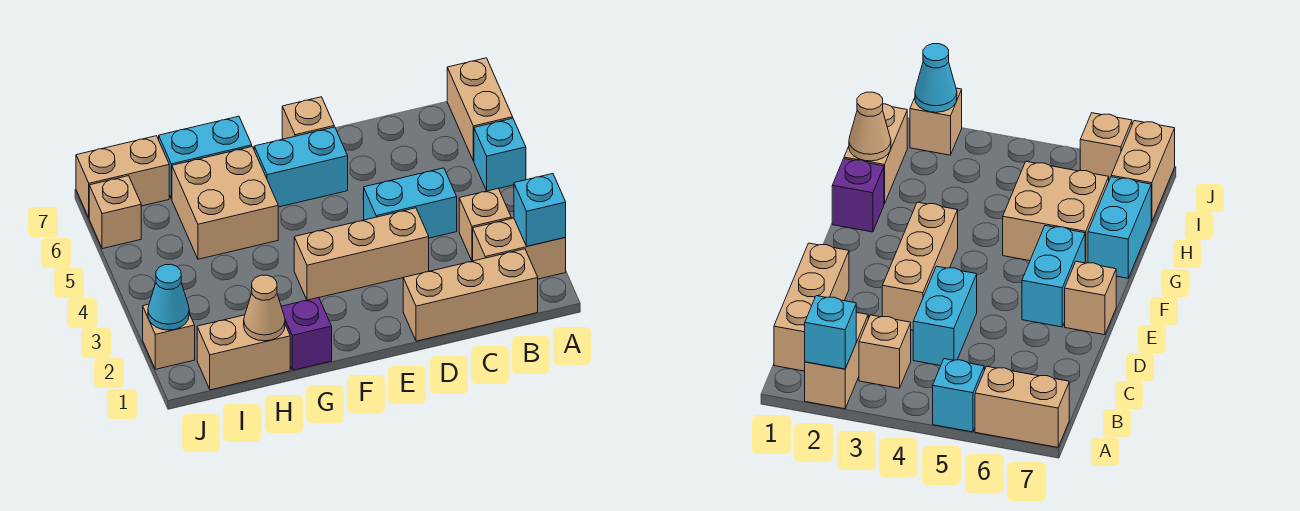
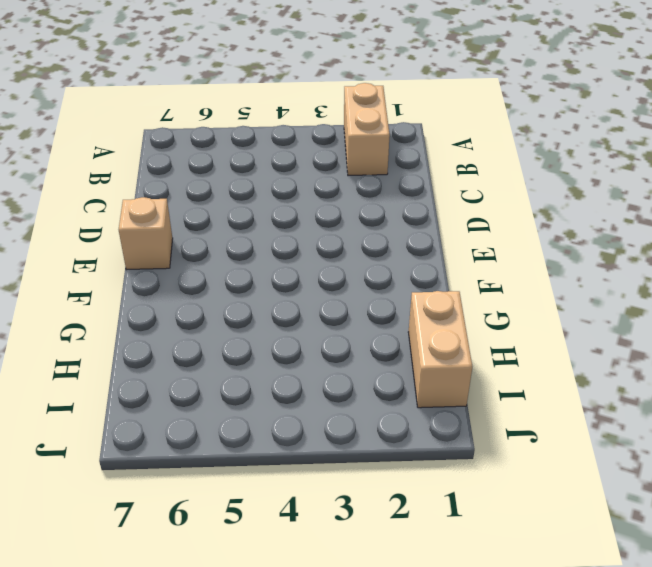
none -> cyan 1x1 brick [474,118,526,191]
none -> tan 1x2 brick [447,58,513,161]
none -> tan 1x3 brick [403,249,538,341]

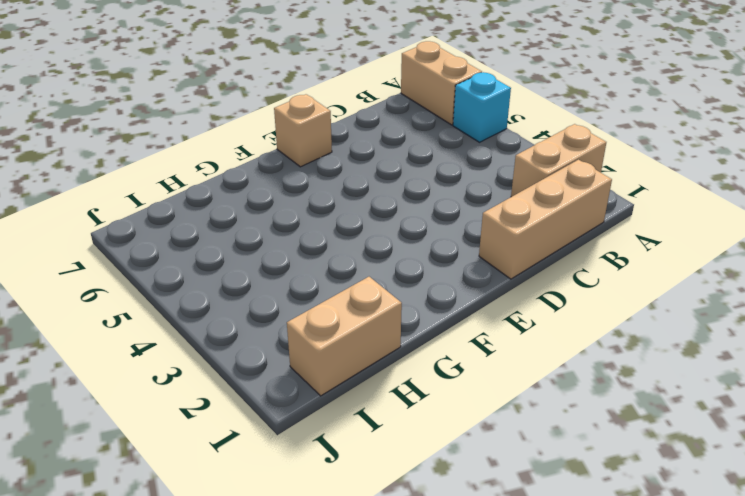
none -> tan 1x1 brick [459,188,511,261]
none -> cyan 1x2 brick [364,168,457,238]
none -> tan 1x3 brick [294,208,429,300]

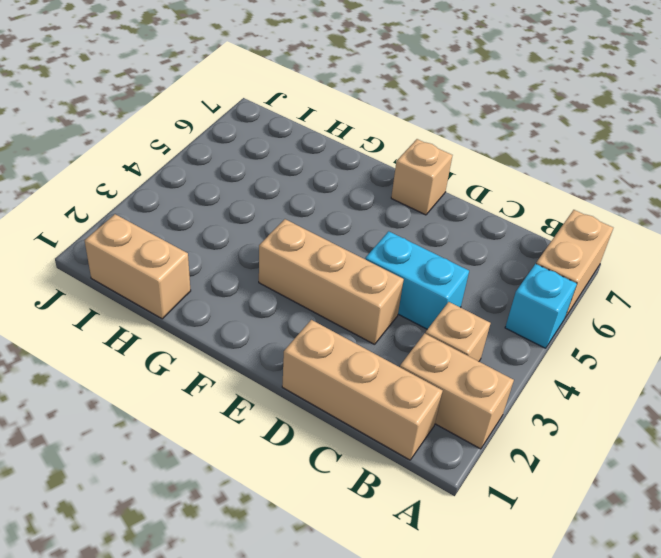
none -> cyan 1x2 brick [254,127,348,207]
none -> purple 1x1 brick [281,298,332,370]
none -> tan 2x2 brick [172,147,278,259]

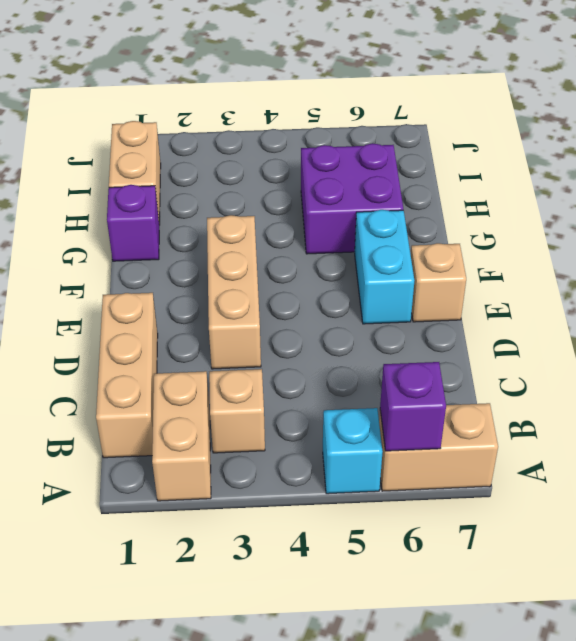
purple 1x1 brick [380,362,446,451] -> none
purple 2x2 brick [301,143,403,254] -> tan 2x2 brick [172,147,278,259]
none -> cyan 1x2 brick [364,168,457,238]
none -> cyan 1x2 brick [159,116,252,199]
none -> tan 1x2 brick [76,136,169,217]

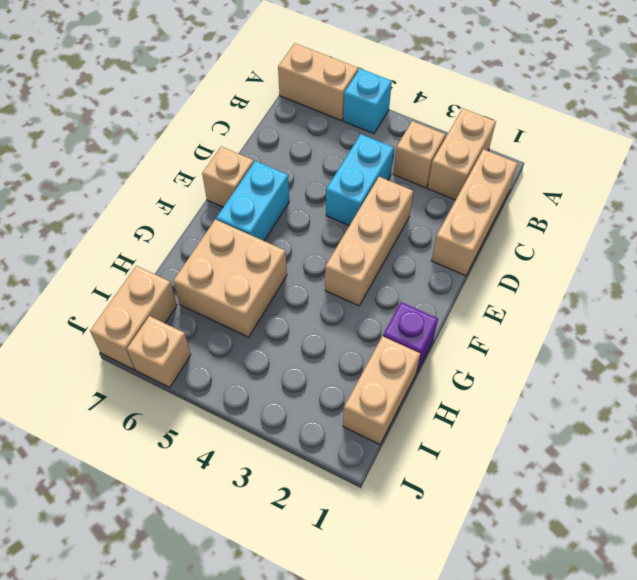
none -> cyan 1x2 brick [159,116,252,199]
none -> tan 1x1 brick [143,304,195,369]
none -> cyan 1x1 brick [514,174,566,246]

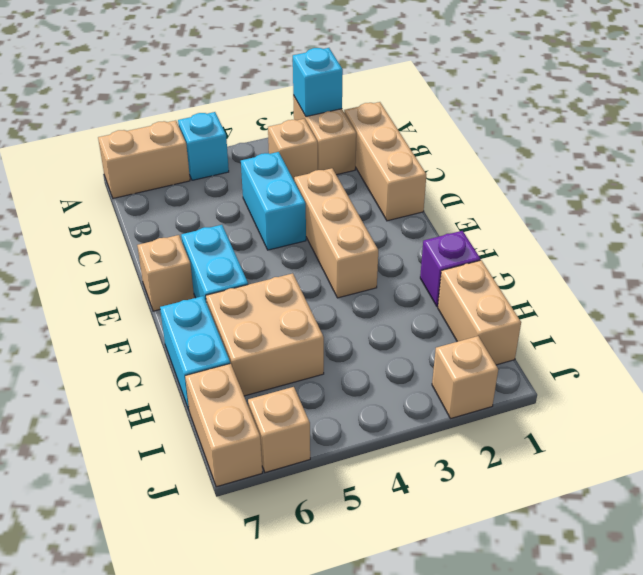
none -> tan 1x1 cone [244,275,285,341]
none -> cyan 1x1 cone [148,264,189,330]

